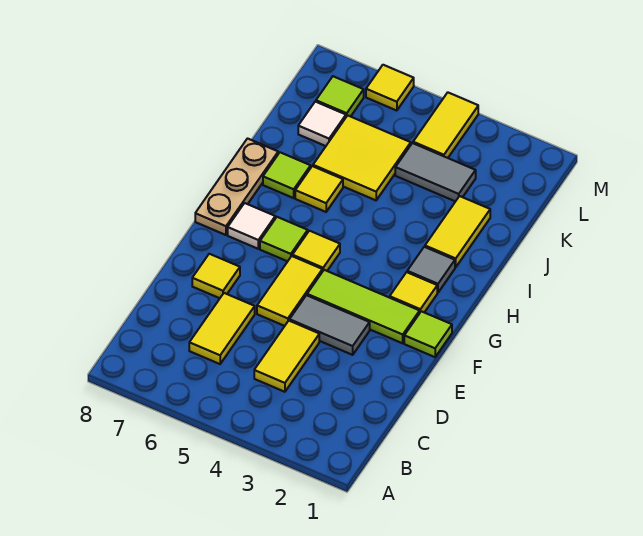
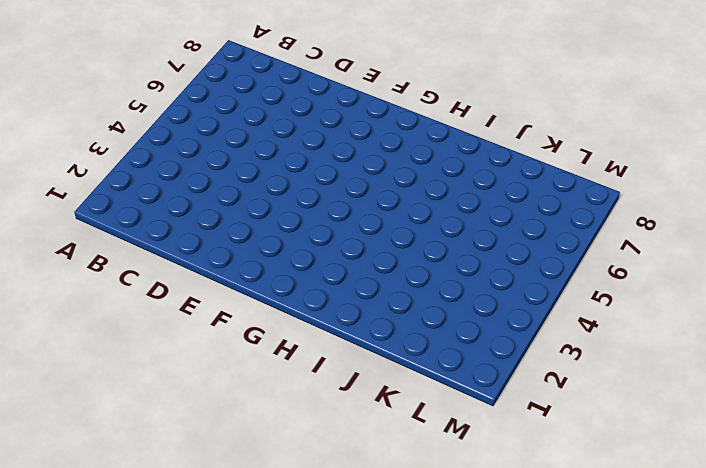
none -> yellow 1x2 tile [254,321,319,392]
none -> yellow 1x2 tile [189,293,255,364]
none -> grey 1x2 tile [289,295,370,355]

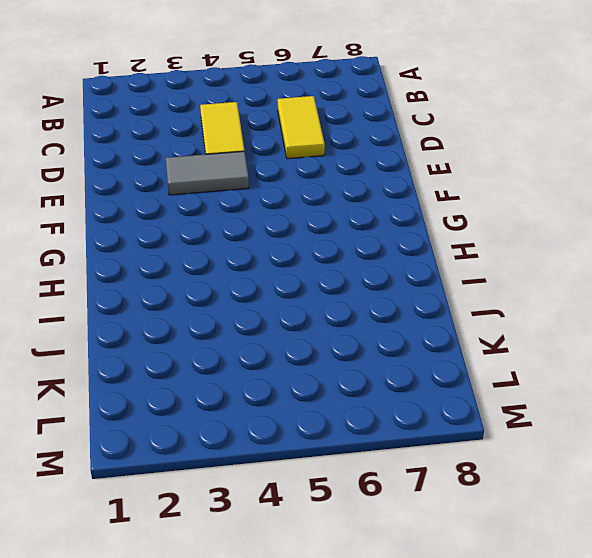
none -> yellow 1x2 tile [257,256,322,326]
none -> yellow 1x1 tile [192,254,240,298]
none -> lime 1x1 tile [404,311,452,357]

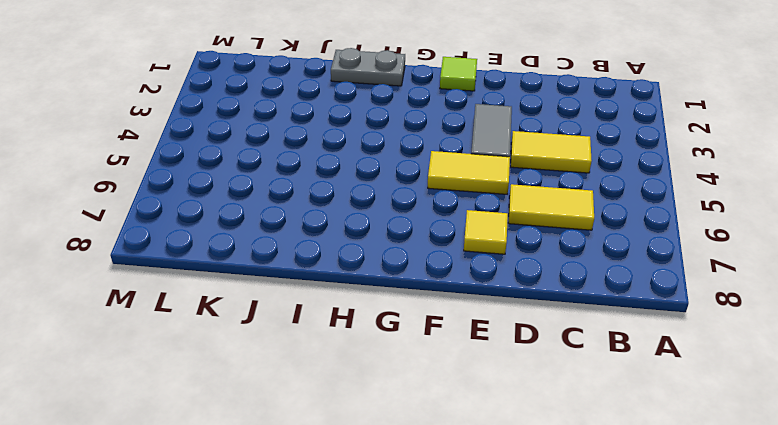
grey 1x2 plate [331,48,405,86] -> none
none -> lime 1x3 tile [307,270,420,343]
none -> yellow 1x1 tile [390,272,437,312]
none -> yellow 1x1 tile [292,231,340,272]

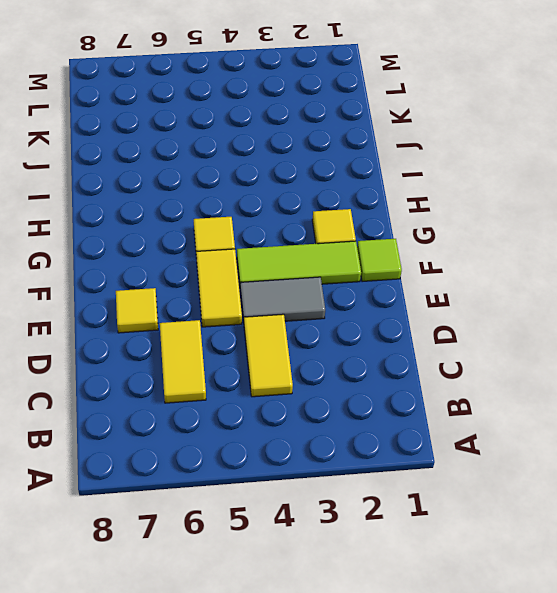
none -> lime 1x1 tile [260,217,308,261]
none -> white 1x1 tile [228,203,275,249]
none -> tan 1x3 plate [195,139,278,235]

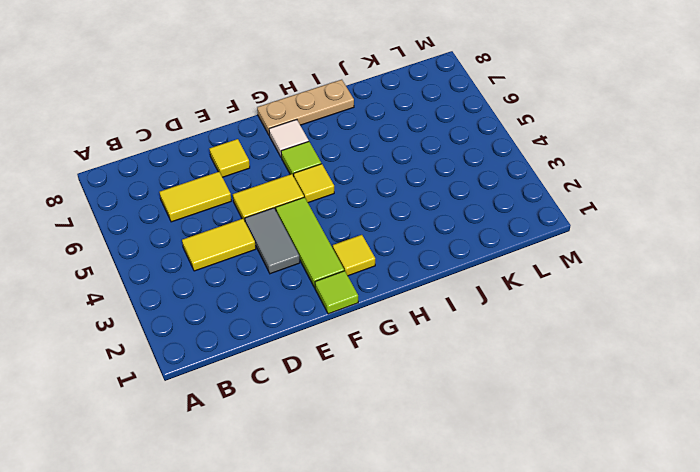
none -> grey 1x1 tile [407,247,455,293]
none -> yellow 1x2 tile [425,196,490,267]
none -> yellow 1x1 tile [295,166,343,212]

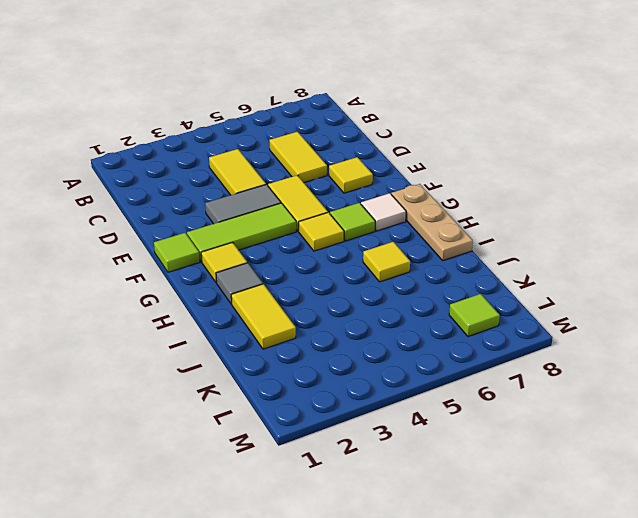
none -> lime 1x1 tile [263,152,311,198]
none -> yellow 2x2 tile [313,115,411,200]
none -> grey 1x2 tile [395,143,476,201]

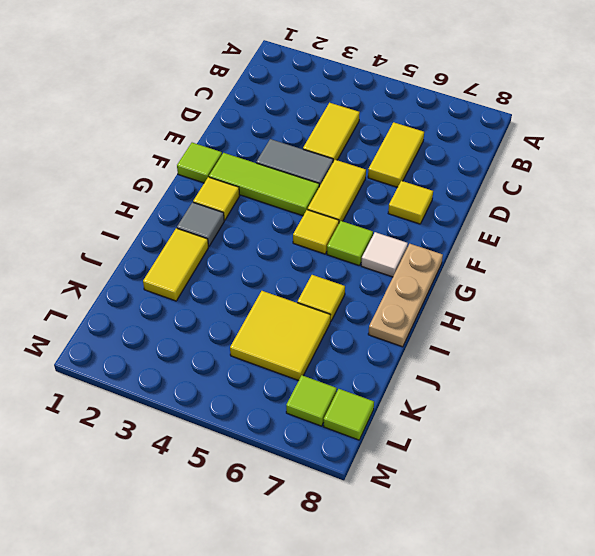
lime 1x1 tile [323,389,374,440] -> lime 1x1 tile moved to [263,152,311,198]
none -> grey 1x2 tile [395,143,476,201]
none -> white 1x1 tile [298,102,346,146]
none -> yellow 1x2 tile [413,93,478,158]

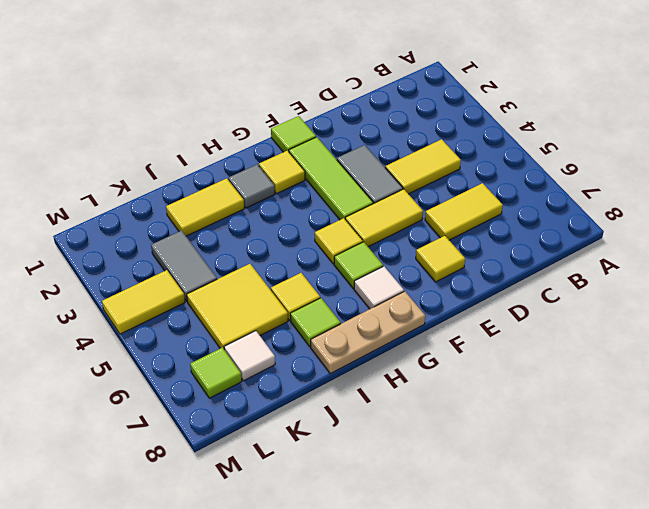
none -> yellow 1x1 tile [366,65,414,111]

